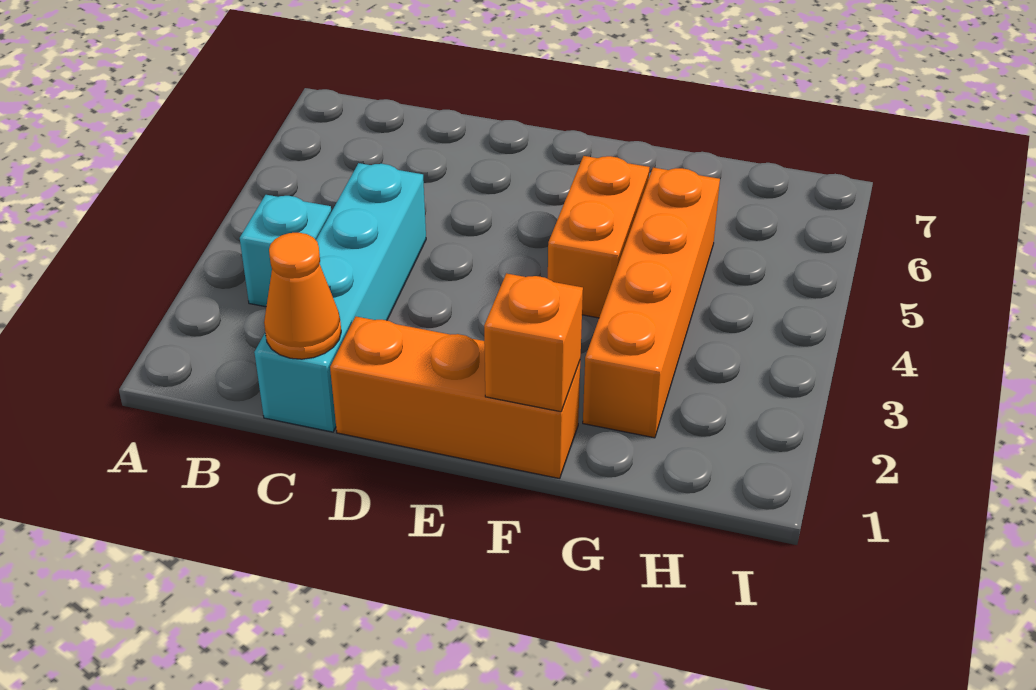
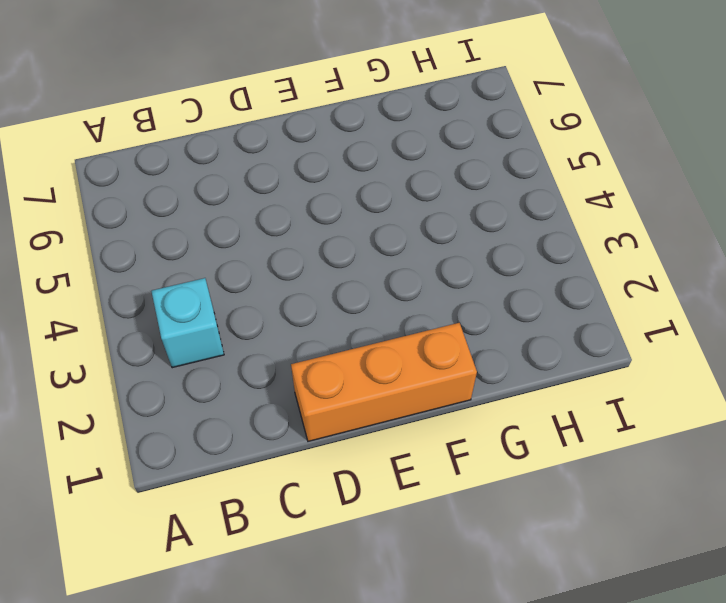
none -> cyan 1x4 brick [254,163,426,432]
none -> orange 1x2 brick [548,156,649,318]

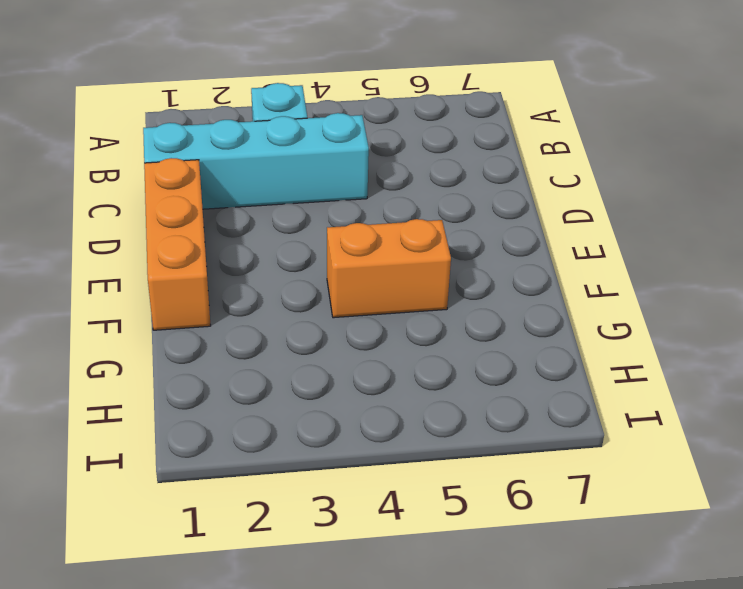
none -> orange 1x4 brick [583,168,720,438]
none -> orange 1x1 cone [264,233,341,359]

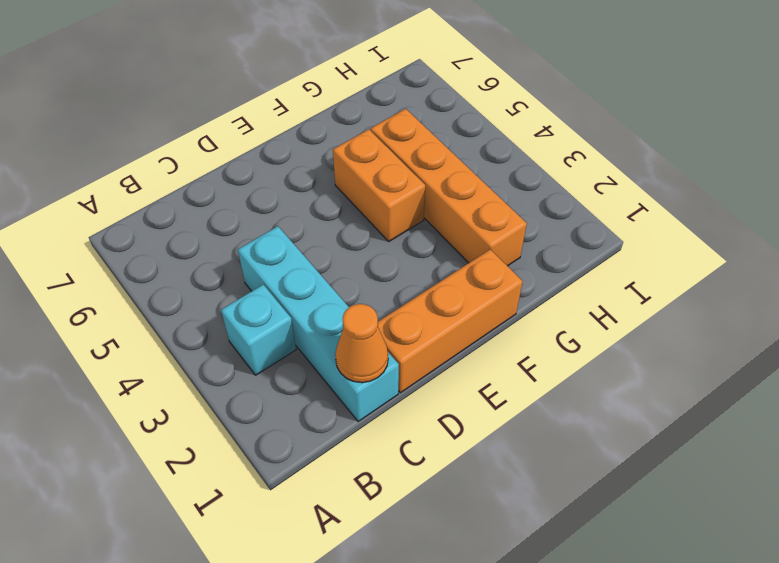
none -> orange 1x1 brick [484,273,583,412]

